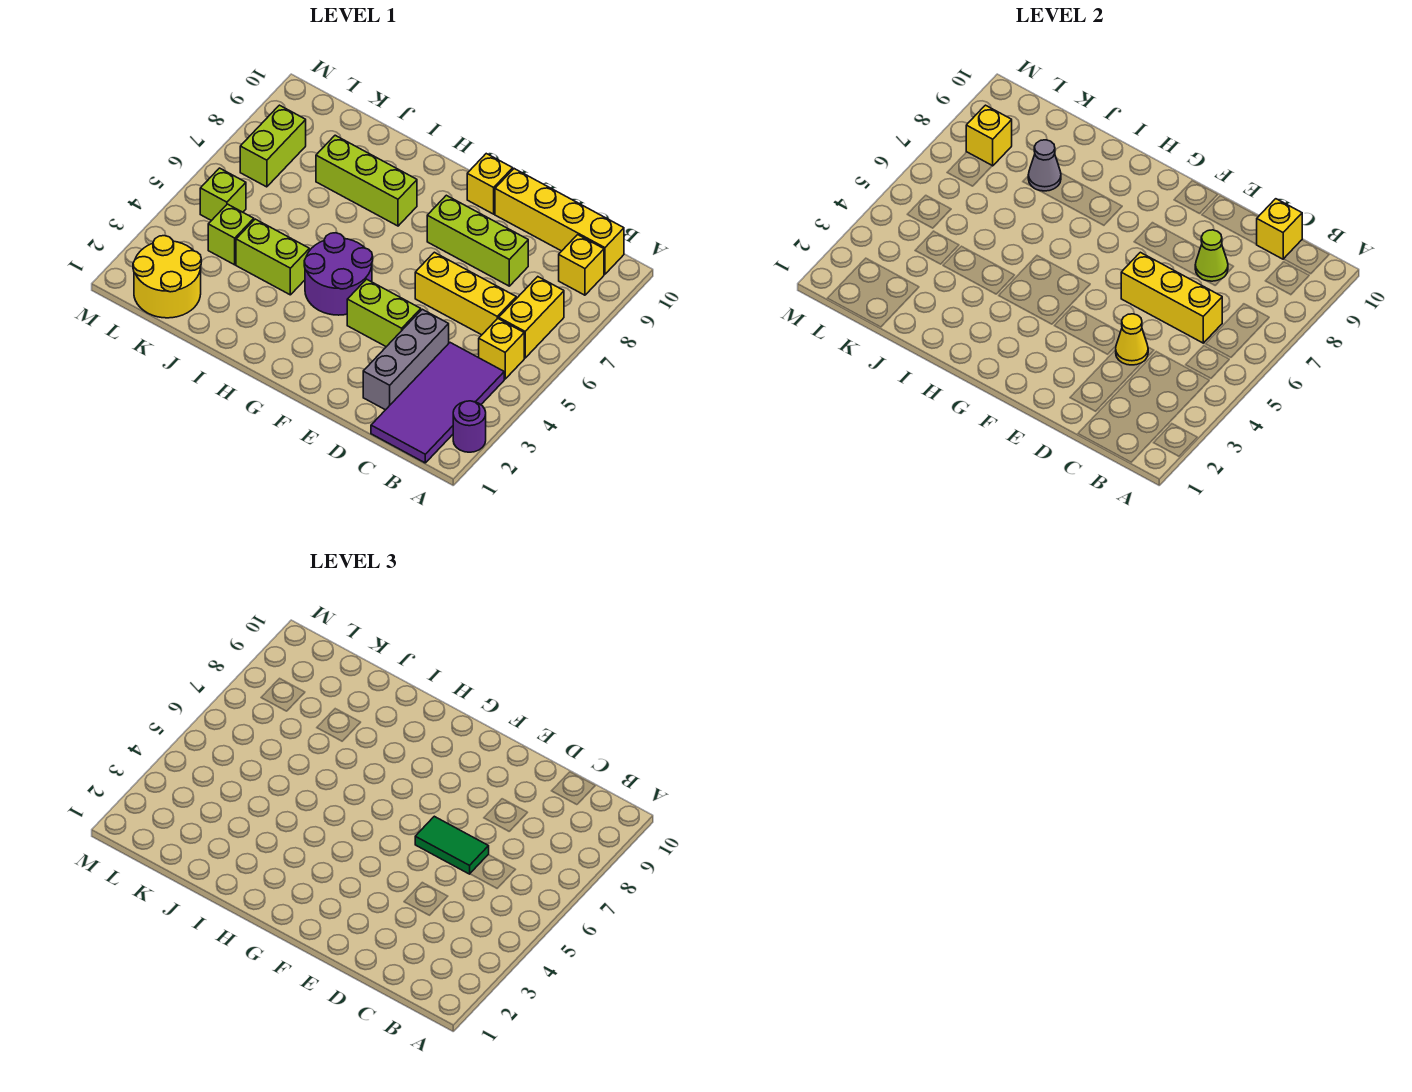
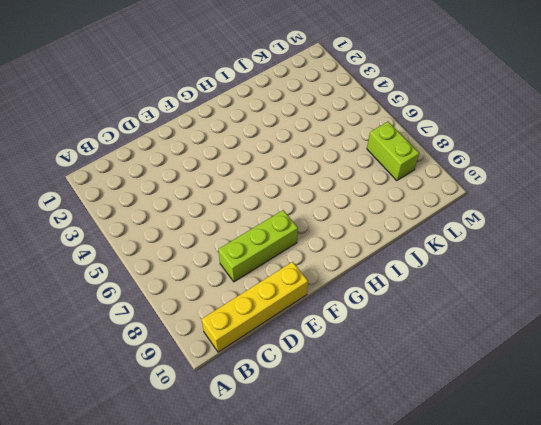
none -> purple 1x1 round brick [453,401,486,452]
none -> purple 2x4 tile [371,343,504,463]
none -> yellow 1x1 brick [479,319,524,379]

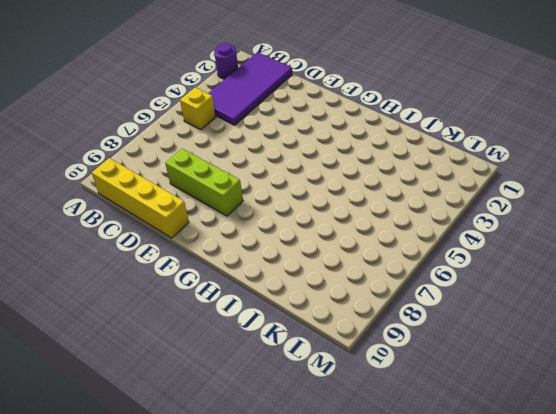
none -> yellow 1x2 brick [499,277,564,358]
none -> yellow 1x1 brick [559,235,604,295]
none -> yellow 1x3 brick [415,252,516,335]

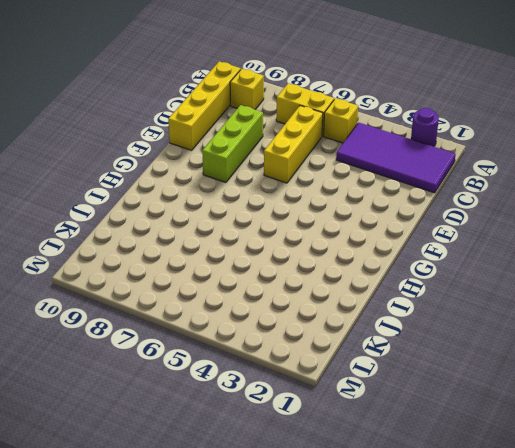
none -> grey 1x3 brick [363,309,449,410]
none -> lime 1x2 brick [347,279,421,347]
none -> yellow 1x1 brick [467,154,513,214]

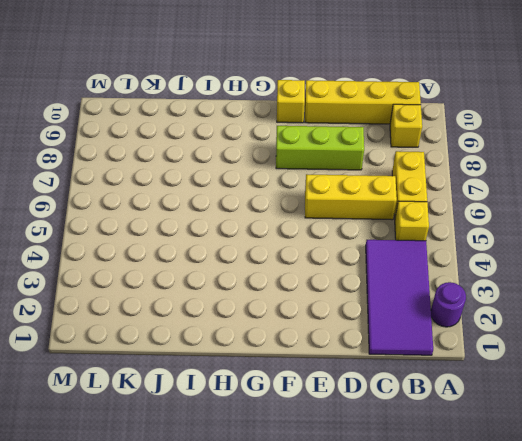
none -> grey 1x3 brick [363,309,449,410]
none -> lime 1x2 brick [347,279,421,347]
none -> purple 2x2 round brick [304,233,373,315]

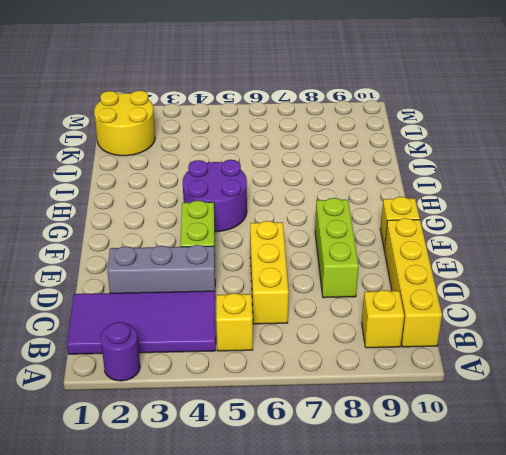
none -> yellow 1x2 brick [499,277,564,358]
none -> lime 1x3 brick [316,135,417,226]
none -> lime 1x2 brick [236,219,309,295]

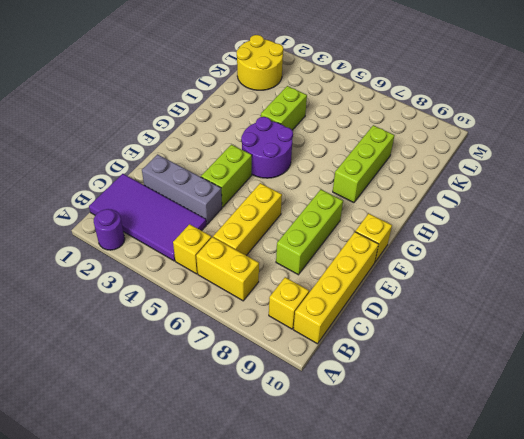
none -> lime 1x1 brick [208,204,254,265]
none -> lime 1x1 brick [200,168,246,221]
none -> lime 1x2 brick [240,105,306,187]

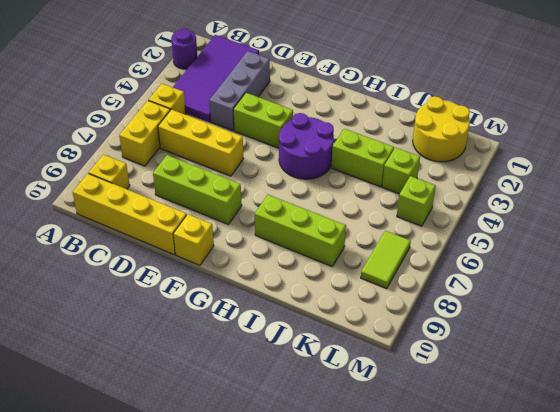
lime 1x2 tile [361,231,411,289] -> lime 1x2 brick [240,105,306,187]
none -> yellow 1x3 brick [1121,252,1222,343]
none -> yellow 1x1 brick [1256,199,1302,259]
none -> yellow 1x1 cone [1116,314,1148,365]

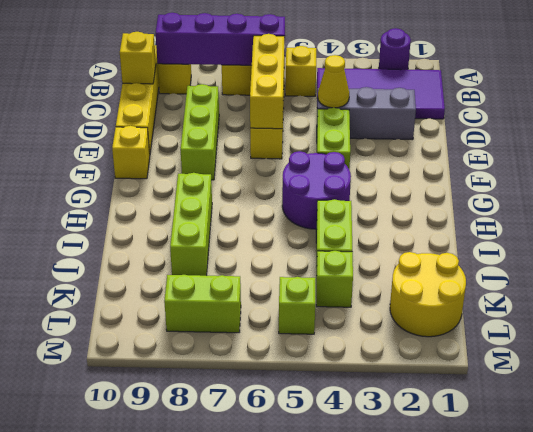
purple 1x4 brick [156,13,285,65] -> none
none -> lime 1x1 cone [1195,230,1228,281]
none -> grey 1x1 cone [1028,140,1061,191]
none -> yellow 1x1 brick [966,105,1012,166]

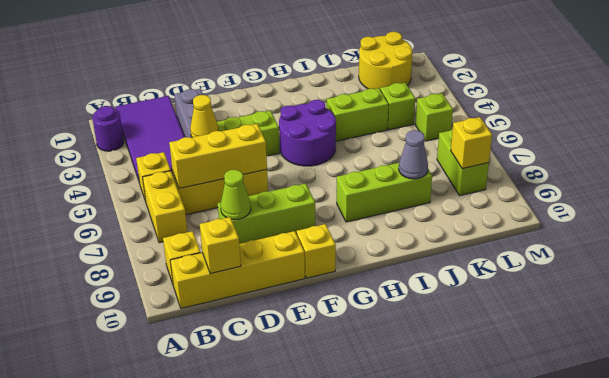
none -> green 1x2 tile [415,816,489,874]

